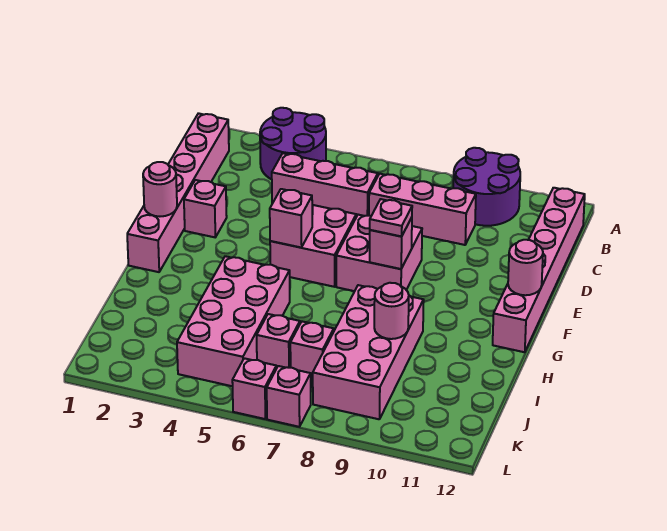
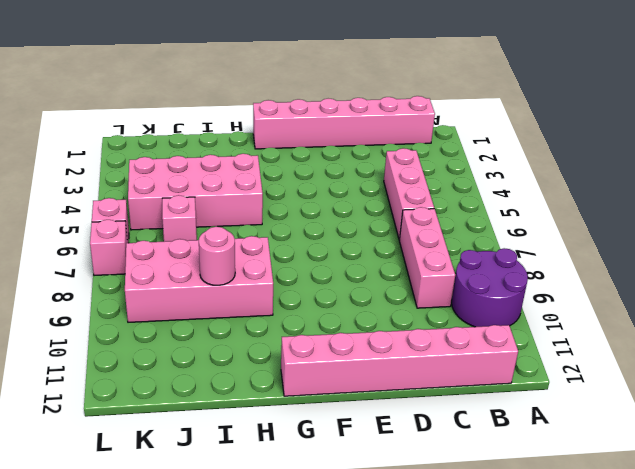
none -> purple 2x2 round brick [260,108,326,179]
none -> pink 1x1 brick [184,180,227,237]
none -> pink 2x2 brick [270,205,356,287]

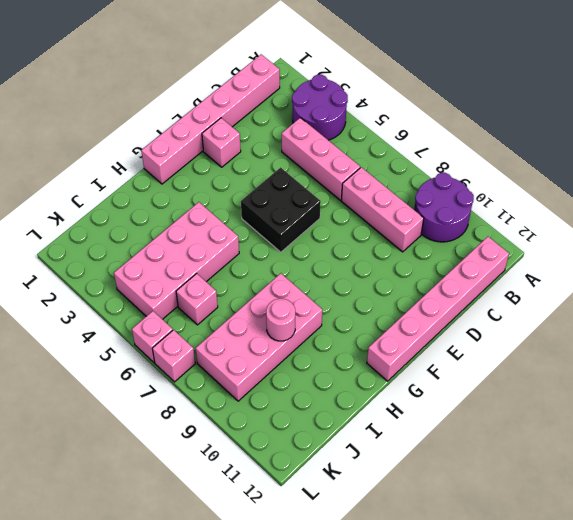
black 2x2 brick [241,167,321,252] -> pink 2x2 brick [270,205,356,287]
none -> pink 2x2 brick [336,215,422,291]
none -> pink 1x1 brick [290,322,334,379]
none -> pink 1x1 round brick [143,162,177,216]

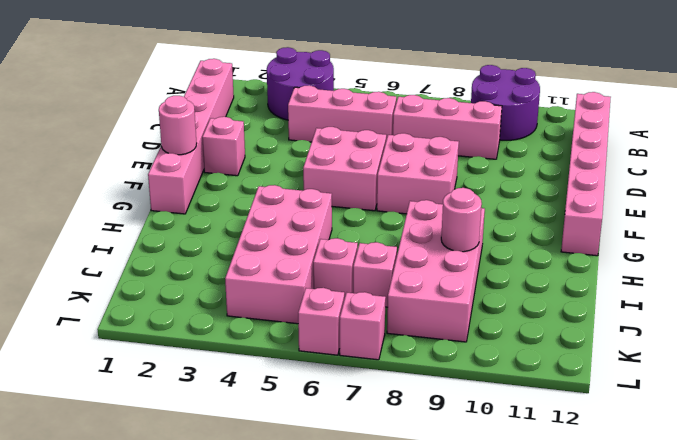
none -> pink 1x1 brick [270,189,312,247]
none -> pink 1x1 brick [370,217,412,269]
none -> pink 1x1 round brick [508,240,543,295]

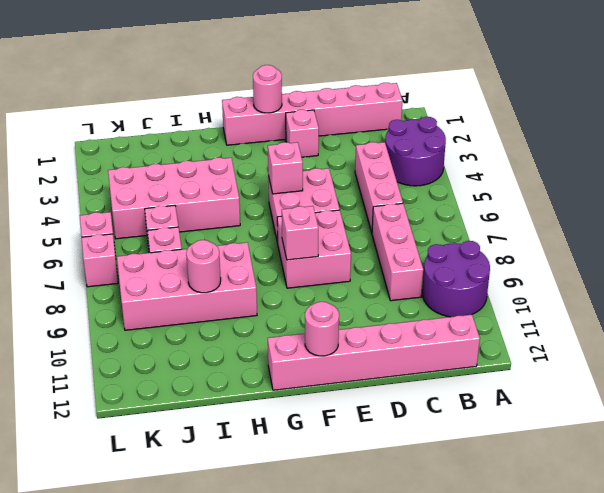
none -> pink 1x1 plate [370,199,412,237]

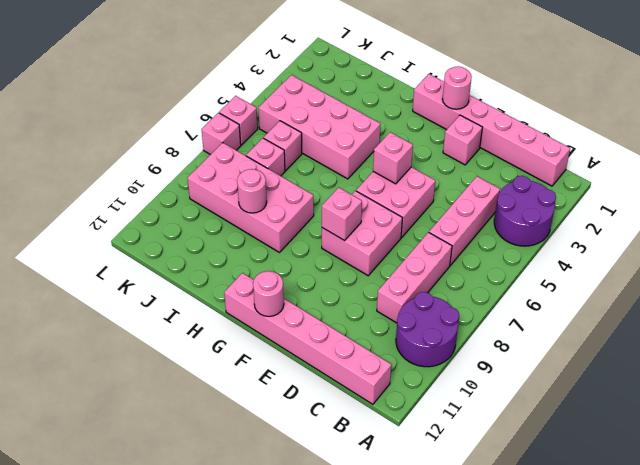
none -> pink 1x1 plate [370,199,412,237]

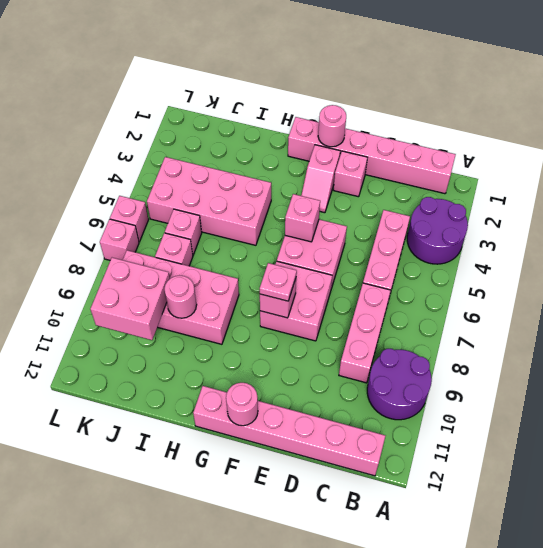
pink 1x2 slope [301,145,340,213] -> none
pink 2x2 brick [90,258,170,340] -> none

